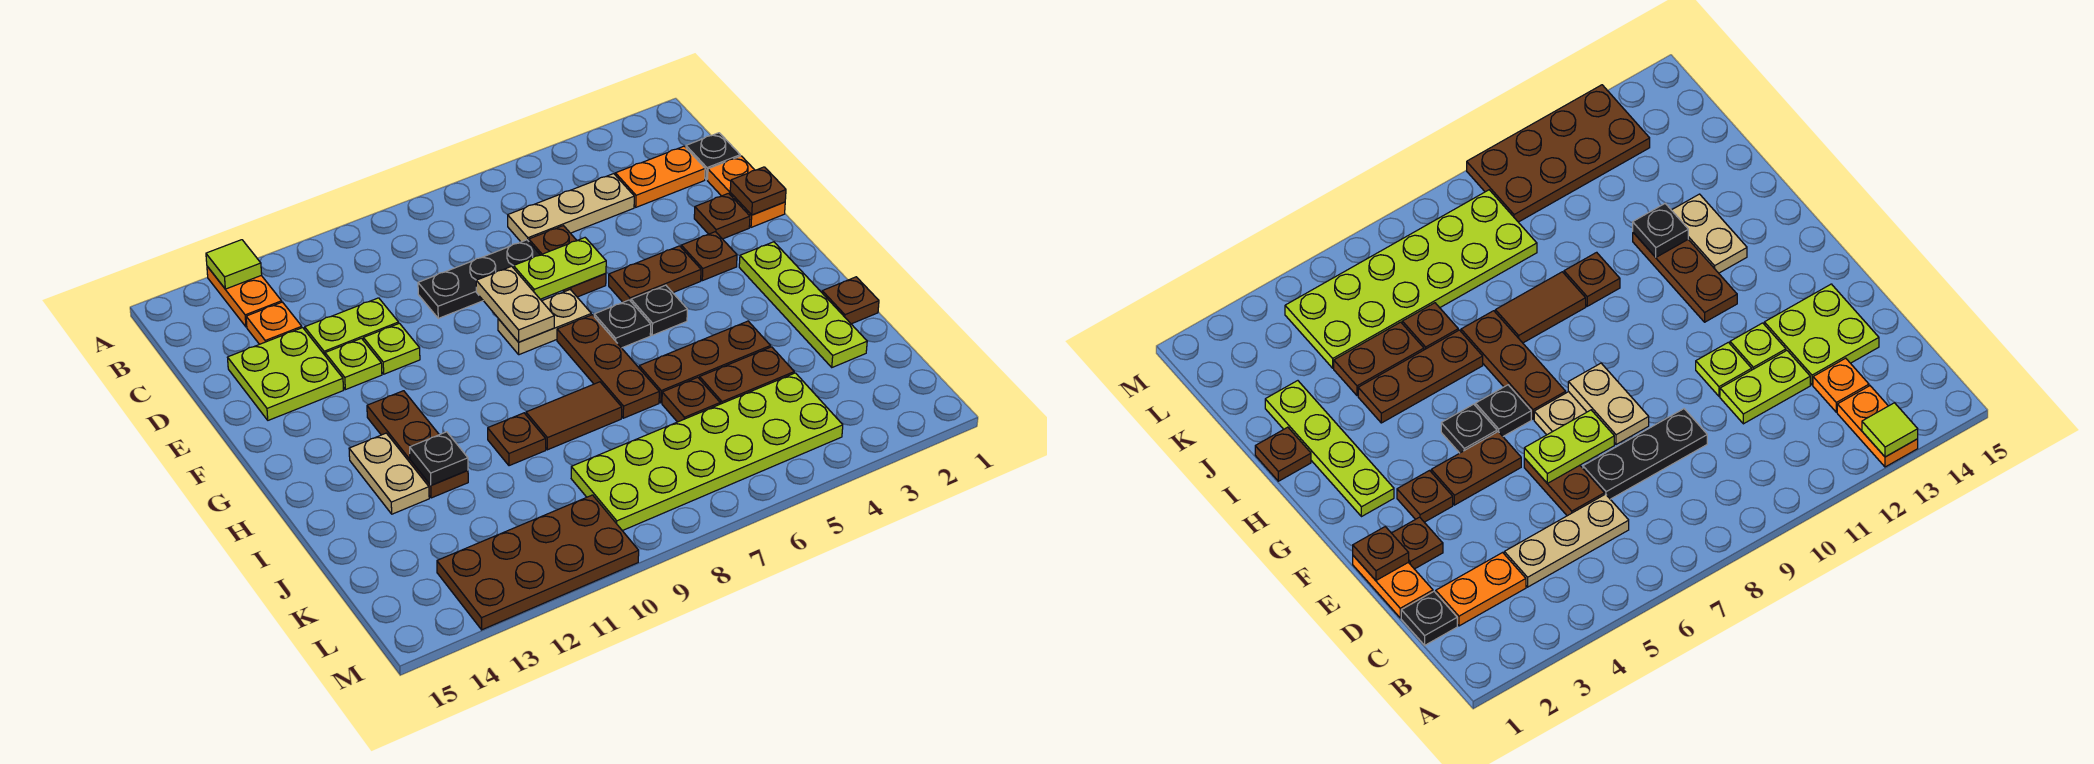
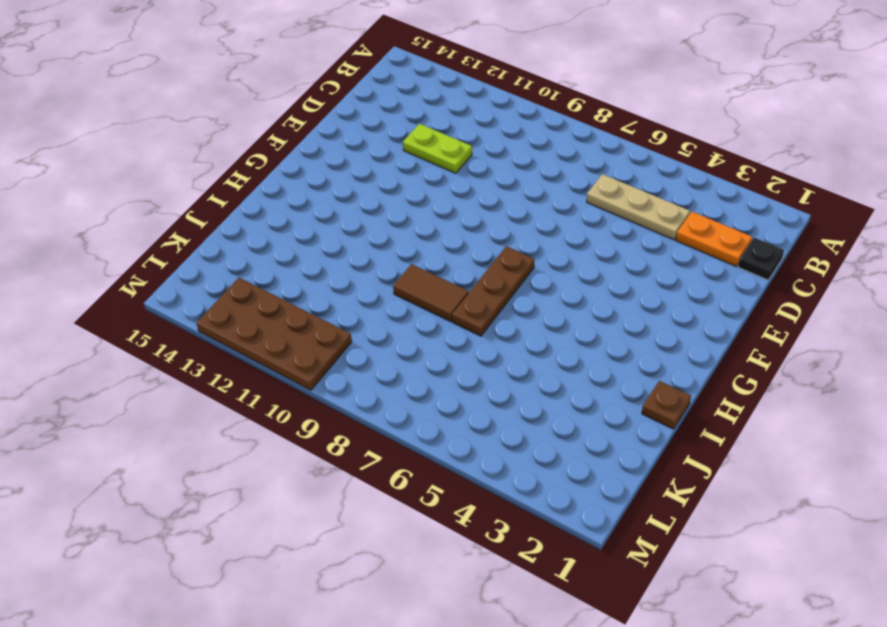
none -> orange 1x2 plate [207,266,282,327]
none -> orange 1x1 plate [246,302,302,344]
none -> orange 1x2 plate [707,156,785,227]
none -> brown 1x2 plate [529,226,606,297]

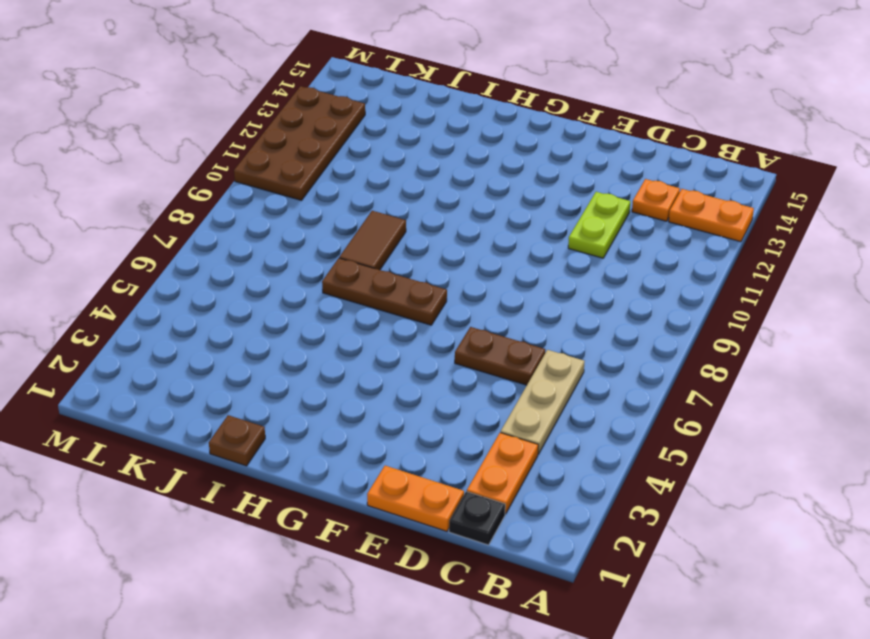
none -> black 1x3 plate [418,240,540,318]
none -> lime 2x2 plate [227,328,343,420]
none -> brown 1x1 plate [694,193,750,239]
none -> lime 1x1 plate [363,323,420,374]

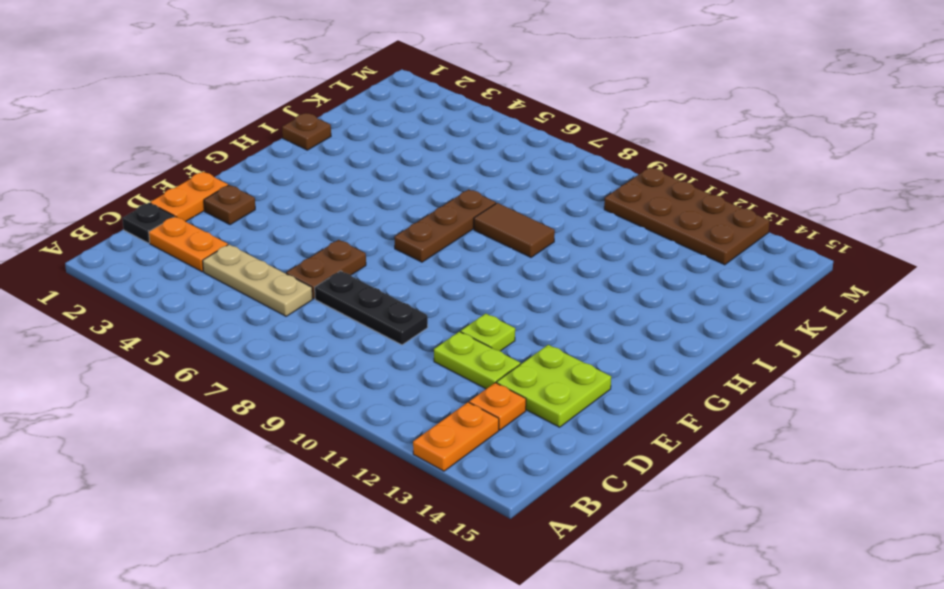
none -> lime 1x1 plate [325,338,382,390]
none -> brown 1x1 plate [681,232,737,281]
none -> brown 1x2 plate [609,246,701,302]
none -> tan 1x2 plate [498,290,591,355]

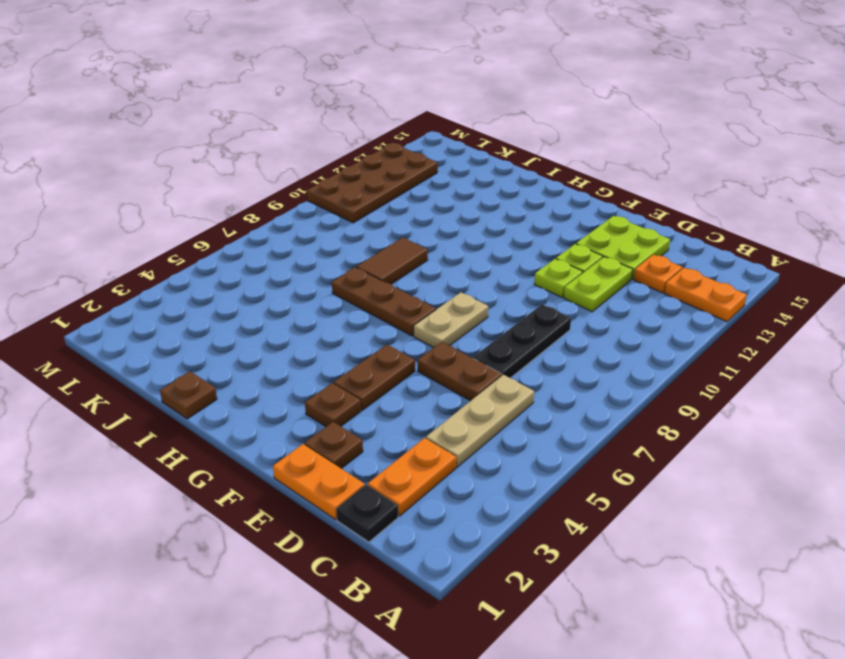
none -> lime 1x4 plate [739,242,867,367]
none -> black 1x1 plate [631,285,687,335]
none -> black 1x1 plate [594,300,651,348]
none -> brown 1x3 plate [367,391,468,498]

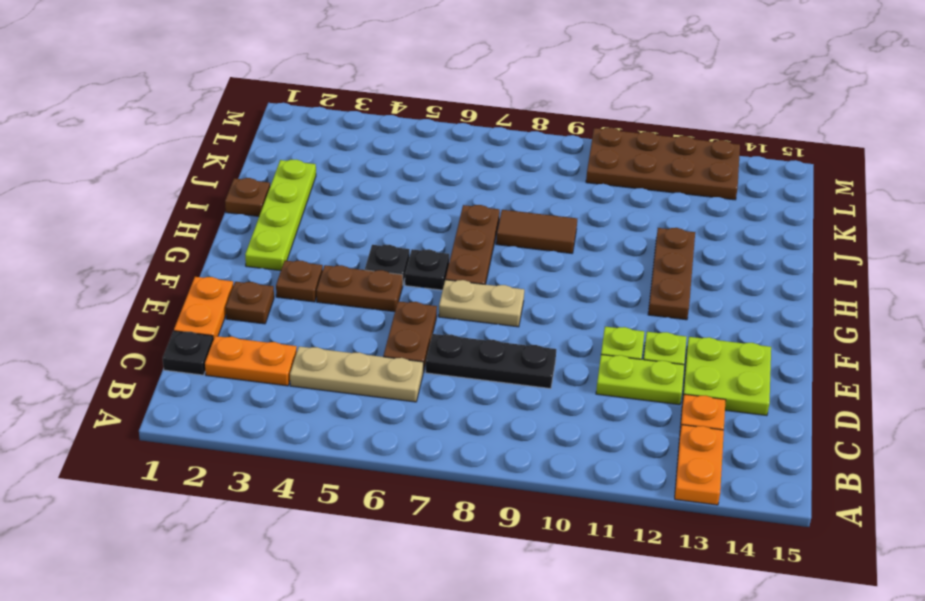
none -> tan 1x2 plate [349,433,429,514]
none -> brown 1x3 plate [639,321,770,403]
none -> brown 1x1 plate [488,413,546,466]
none -> brown 1x2 plate [700,347,794,404]

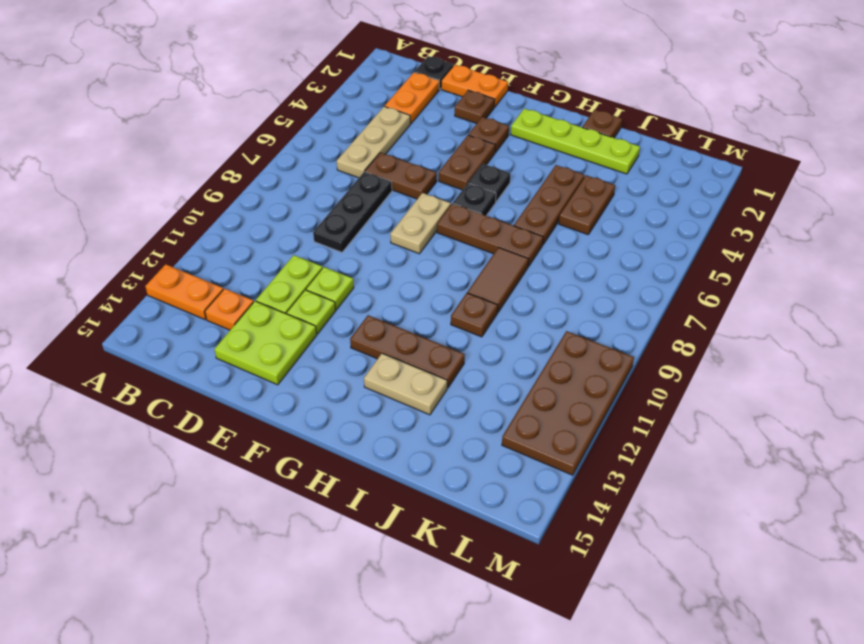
none -> brown 1x1 plate [662,377,720,422]
none -> lime 2x6 plate [571,373,843,531]
none -> lime 1x1 tile [206,240,262,289]
none -> brown 1x1 plate [730,167,786,215]

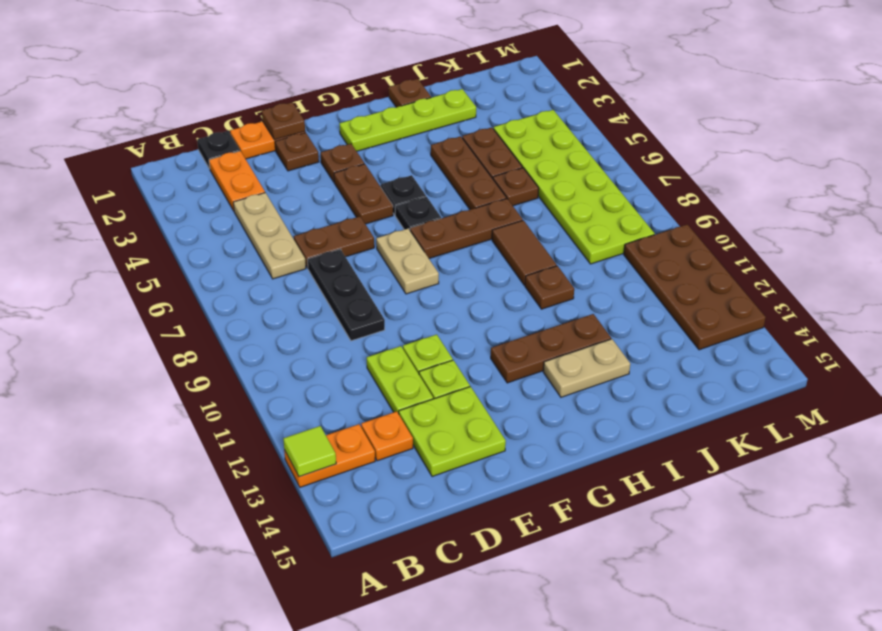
none -> lime 1x2 plate [514,238,606,299]
none -> tan 1x2 plate [476,266,554,342]
none -> black 1x1 plate [410,432,468,485]

